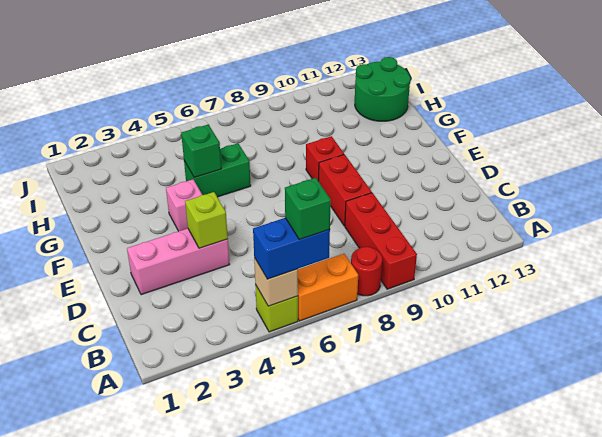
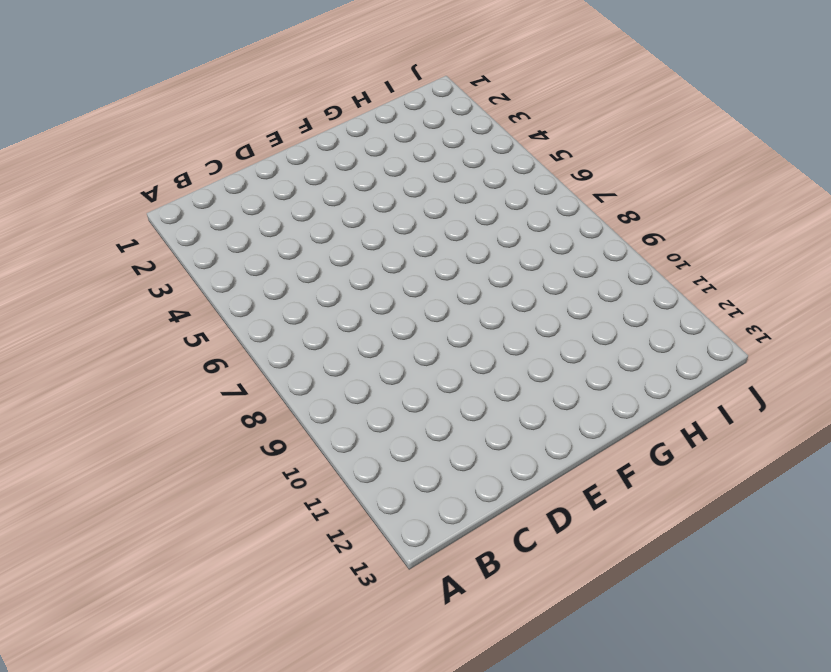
none -> lime 1x1 brick [255,285,298,332]
none -> orange 1x2 brick [298,254,358,321]
none -> red 1x1 round brick [351,247,382,296]

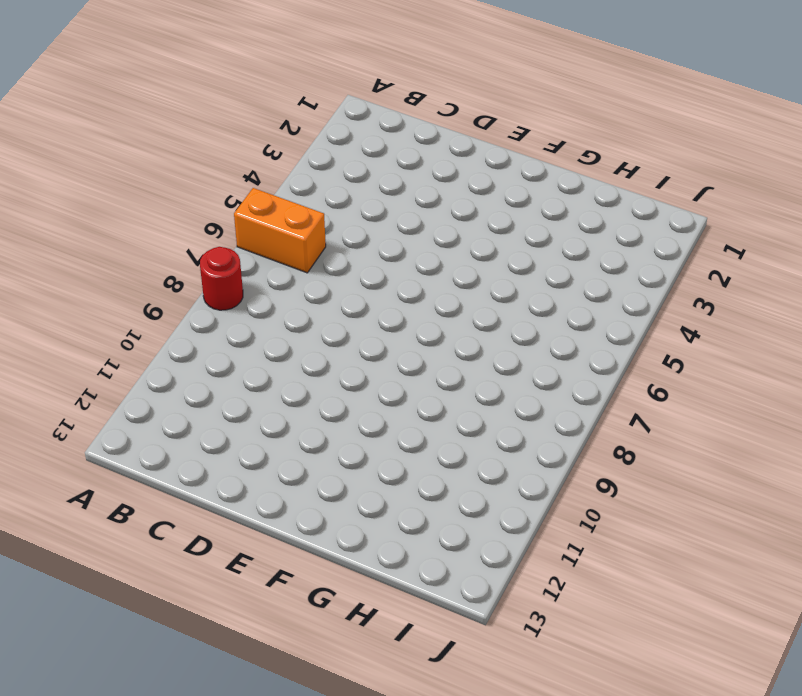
orange 1x2 brick [234,188,326,273] -> orange 1x2 brick turned to [298,254,358,321]
none -> lime 1x1 brick [255,285,298,332]
none -> red 1x3 brick [345,193,417,289]
none -> pink 1x3 brick [127,228,230,295]

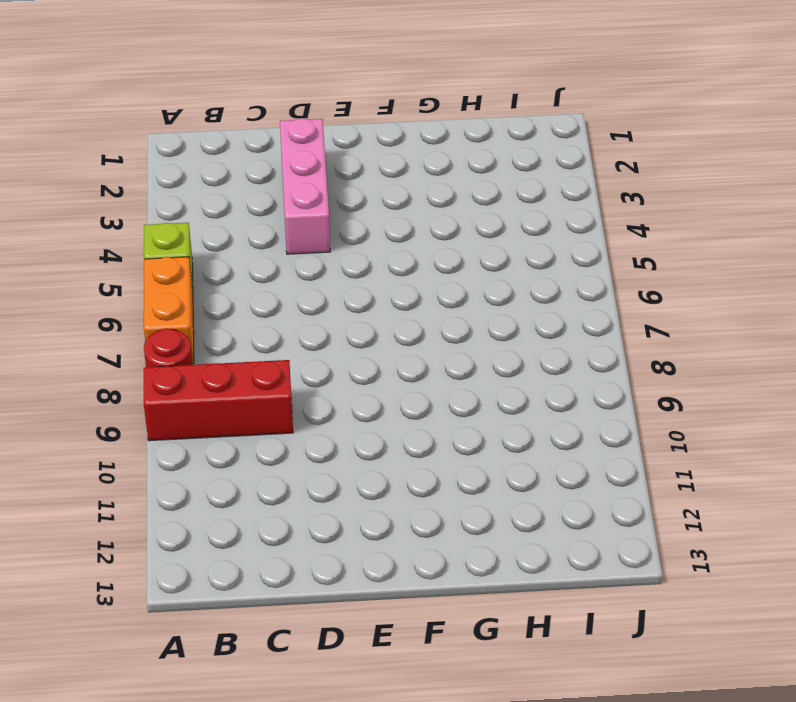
none -> red 1x2 brick [319,154,372,226]
none -> pink 1x1 brick [166,179,202,231]
none -> red 1x1 brick [306,136,344,181]

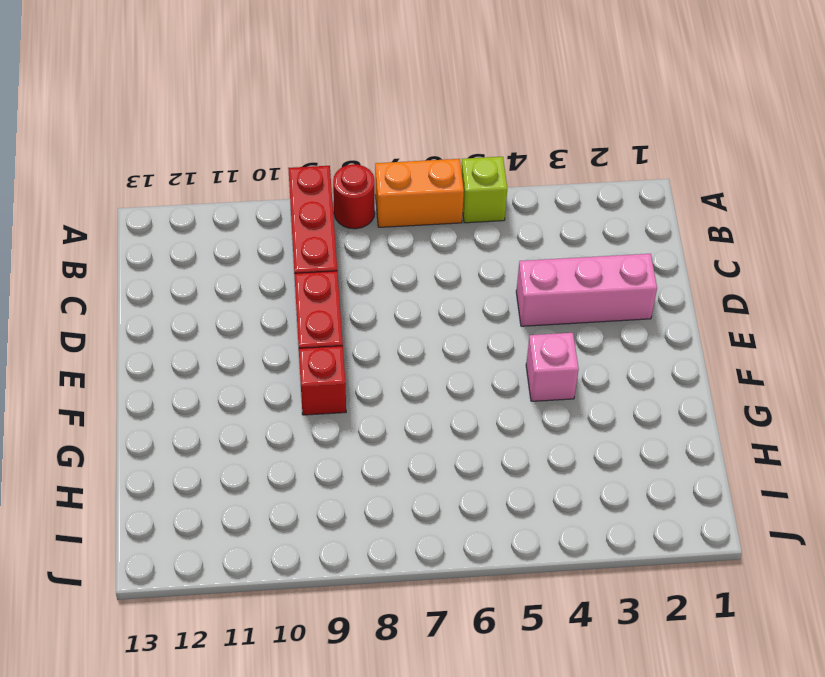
none -> green 1x2 brick [184,143,251,197]
none -> green 2x2 round brick [355,57,411,121]
none -> tan 1x1 brick [254,258,298,306]

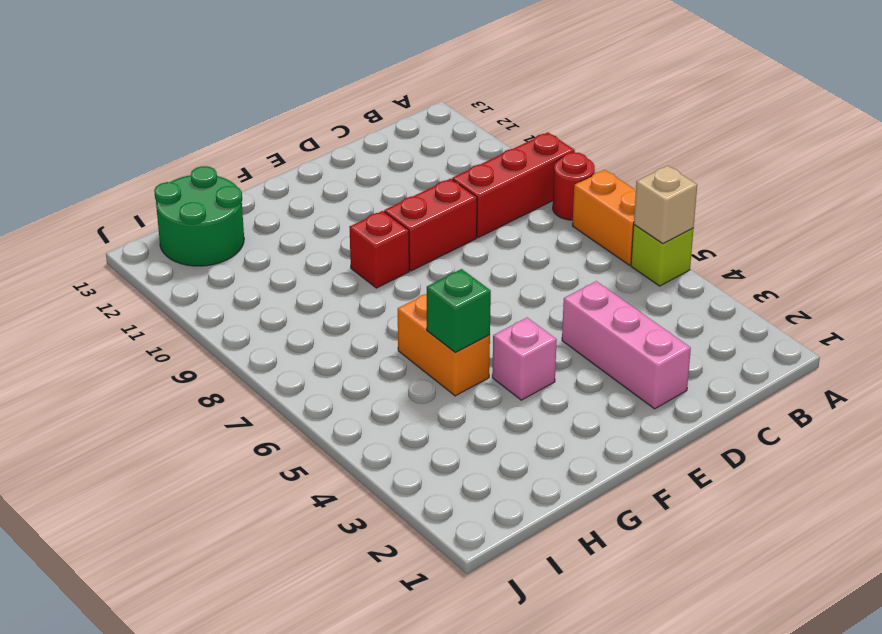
orange 1x2 brick [398,294,490,396] -> green 1x2 brick [184,143,251,197]
none -> lime 1x1 brick [185,192,228,248]
none -> blue 1x2 brick [253,218,330,279]
none -> green 1x1 brick [285,178,331,240]

